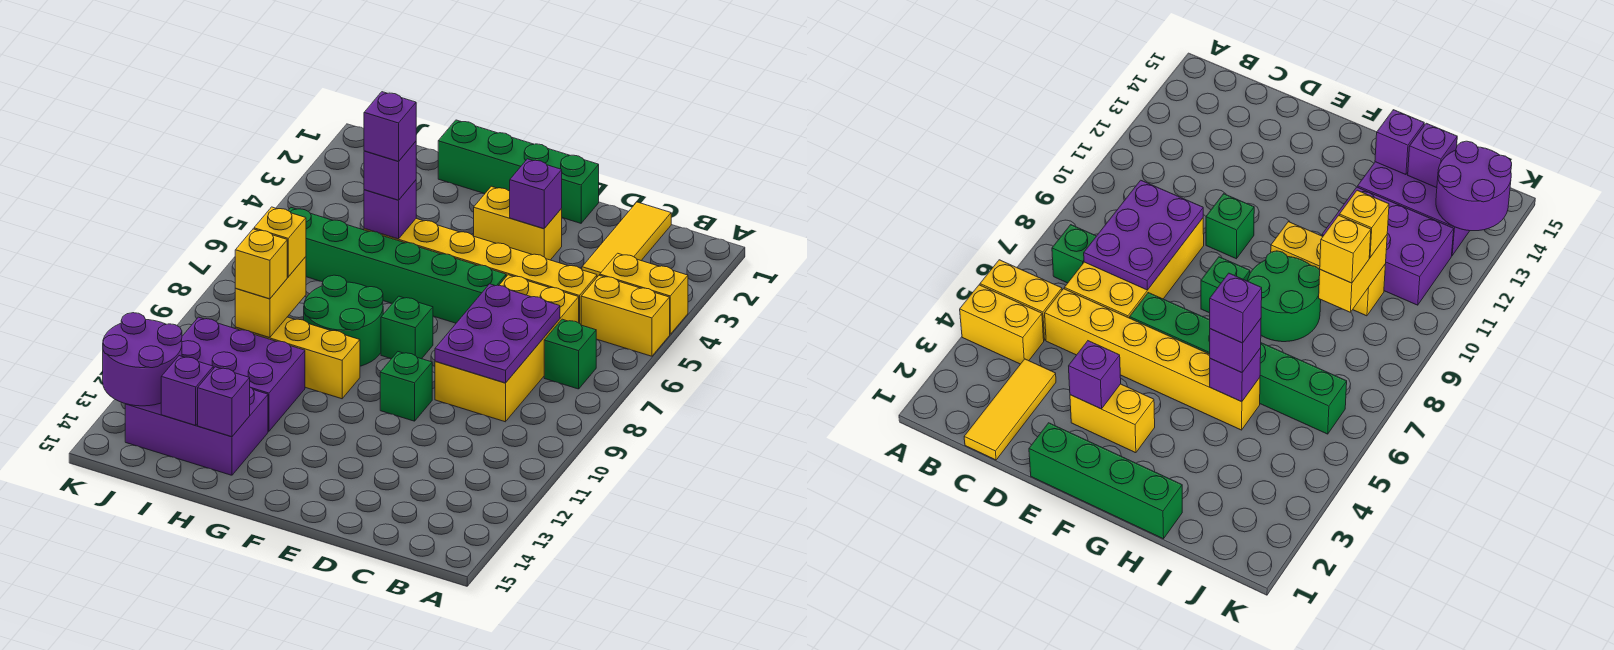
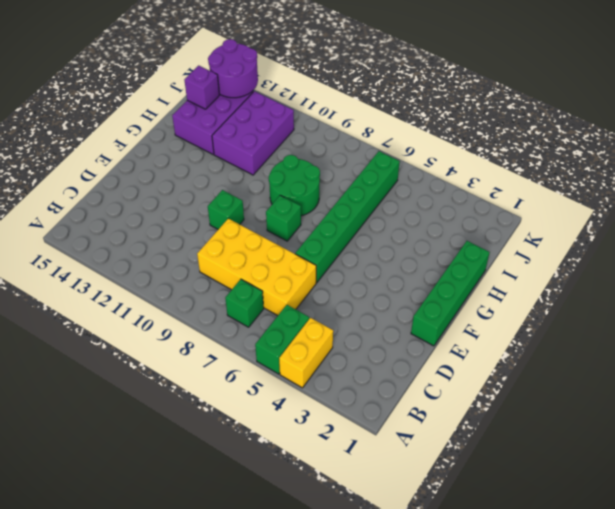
green 1x2 brick [255,305,309,374] -> yellow 1x2 brick [581,275,670,356]
none -> yellow 1x3 tile [582,202,671,277]
none -> yellow 1x6 brick [364,219,597,324]
none -> yellow 1x2 brick [474,186,562,260]

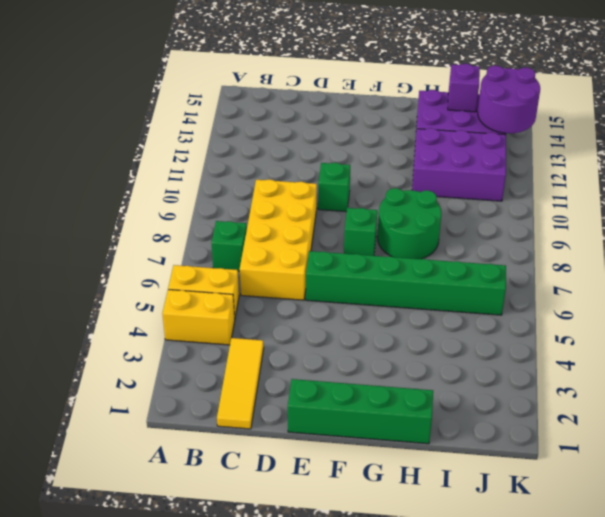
none -> yellow 1x6 brick [364,219,597,324]
none -> yellow 1x2 brick [474,186,562,260]
none -> yellow 1x3 brick [235,317,360,399]

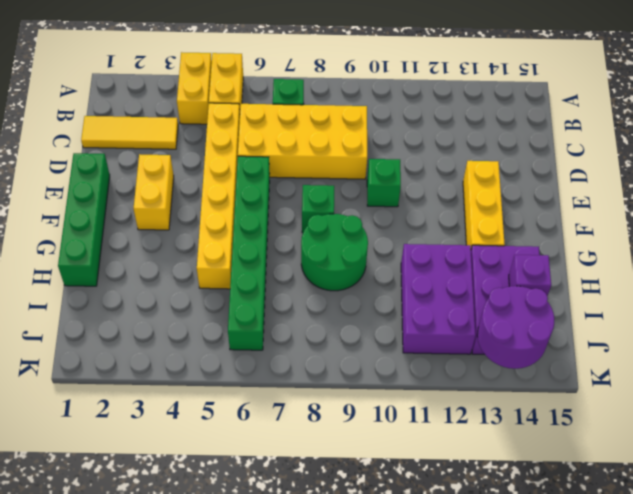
yellow 1x3 brick [463,161,505,248] -> yellow 1x3 brick moved to [235,317,360,399]
none -> purple 2x3 plate [435,284,560,383]
none -> purple 1x1 brick [510,159,562,229]
none -> purple 1x1 brick [364,180,416,239]

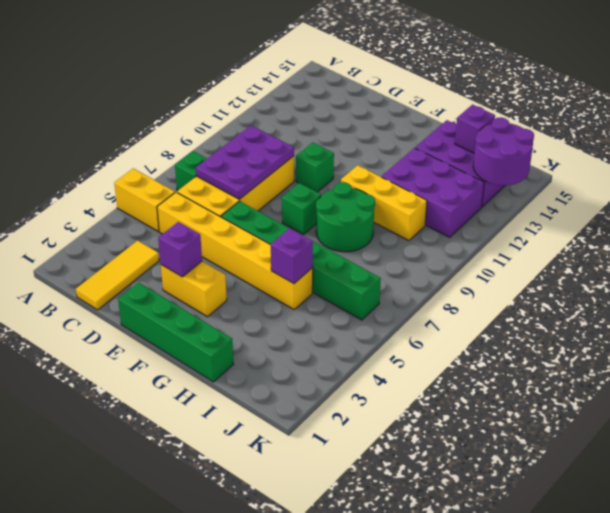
none -> yellow 1x2 brick [600,253,688,334]
none -> purple 1x1 brick [198,367,250,437]
none -> yellow 1x2 brick [235,257,306,338]

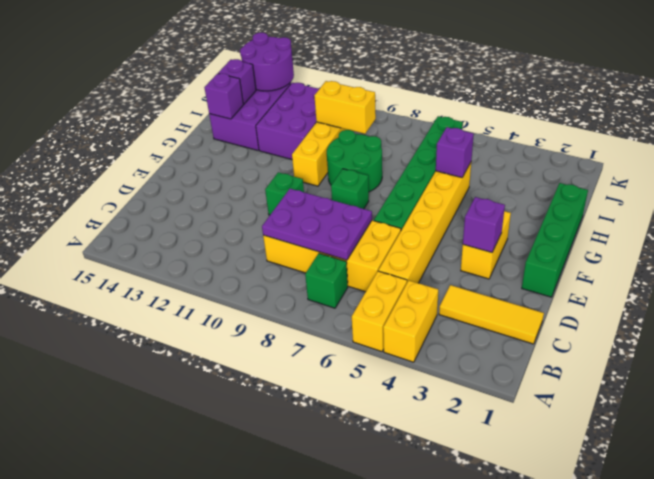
none -> purple 1x1 brick [364,142,416,200]
none -> yellow 1x1 brick [254,207,306,277]
none -> yellow 1x1 brick [235,229,287,299]

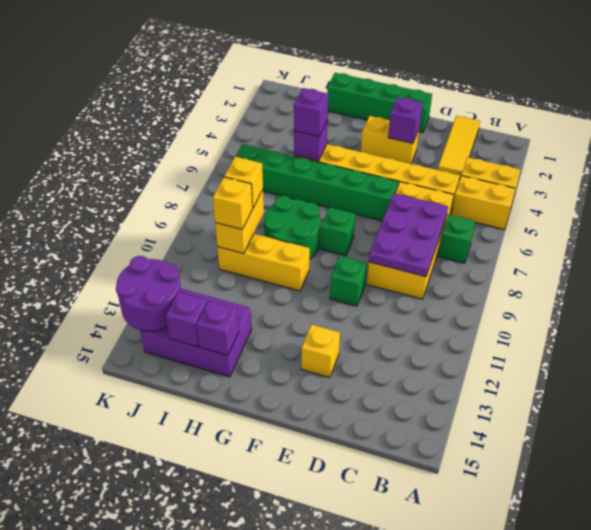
yellow 1x1 brick [301,325,340,378] -> none
none -> purple 2x3 brick [181,317,305,431]
none -> purple 1x1 brick [364,92,416,161]

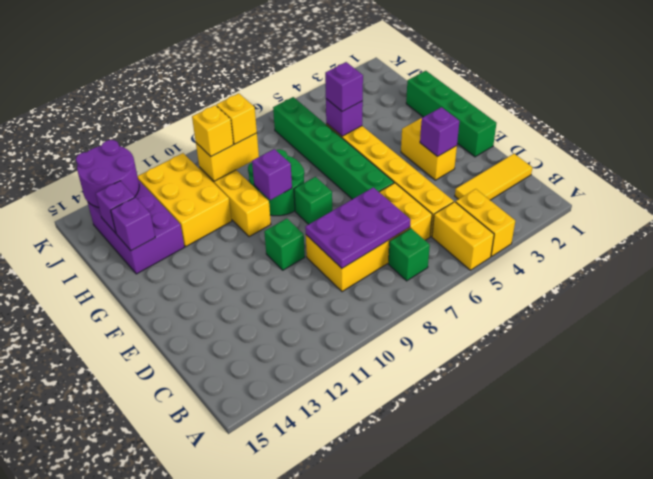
purple 1x1 brick [252,149,292,200] -> purple 1x1 brick moved to [364,92,416,161]
yellow 2x3 brick [138,153,232,246] -> purple 2x3 brick [181,317,305,431]

